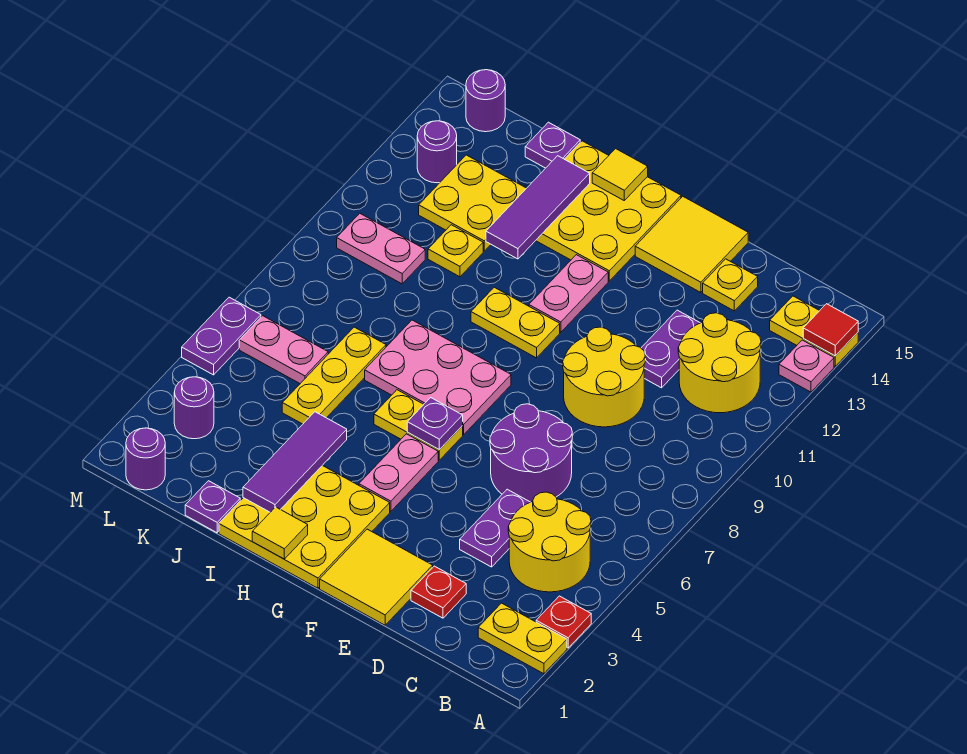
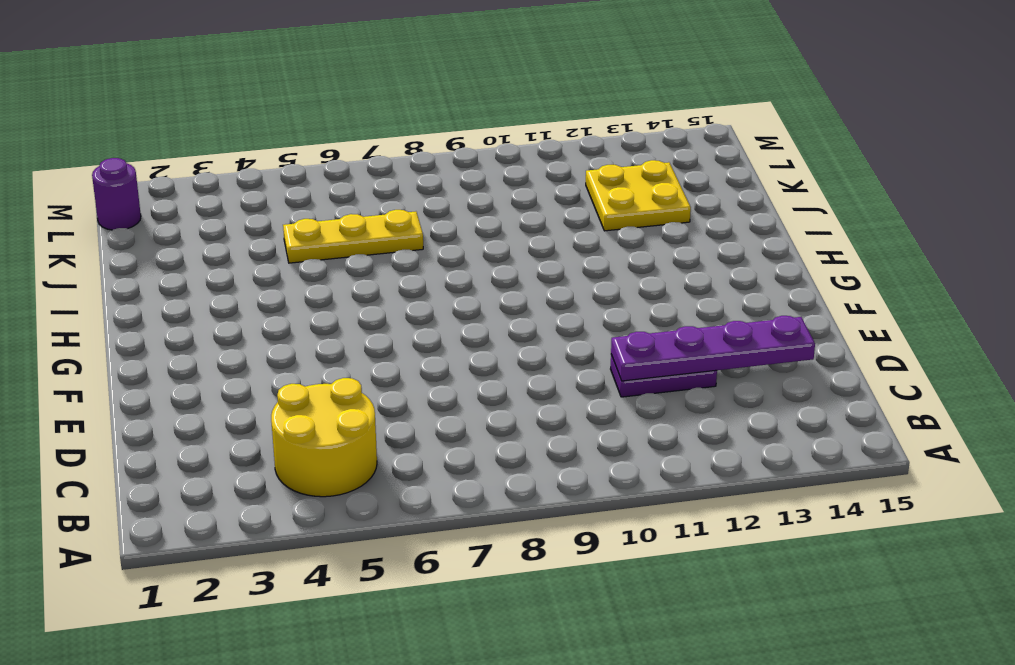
purple 1x4 plate [611,316,815,381] -> none
none -> yellow 1x2 plate [478,603,567,674]
none -> red 1x1 plate [536,596,591,648]
none -> pink 1x1 plate [779,340,834,392]
none -> yellow 1x2 plate [770,296,858,366]

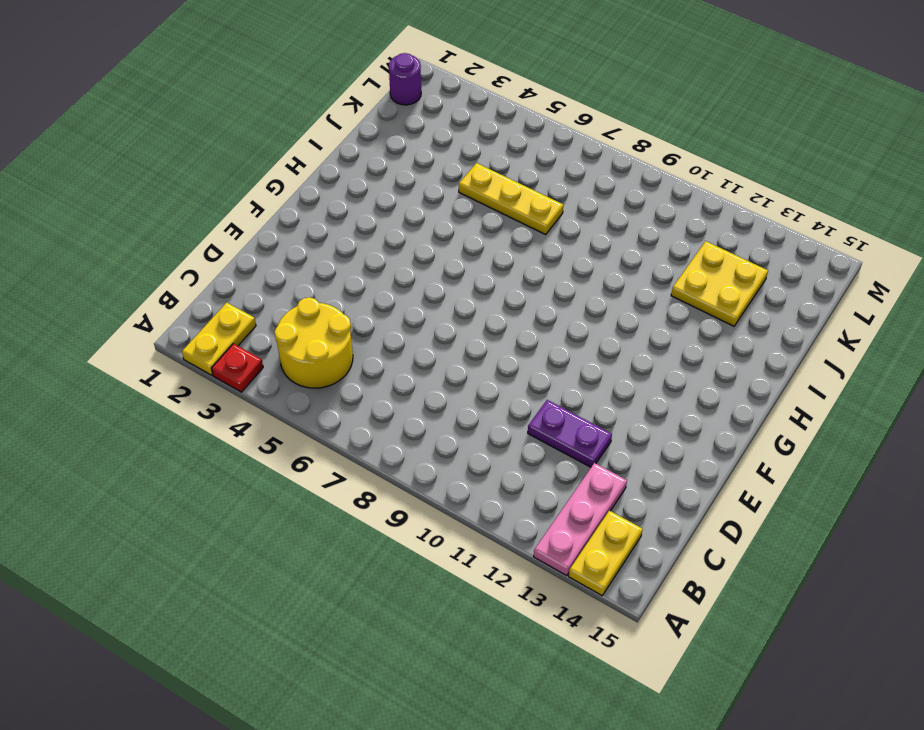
pink 1x3 plate [534,463,627,576] -> pink 1x1 plate [779,340,834,392]
none -> yellow 2x2 round brick [678,313,761,413]
none -> red 1x1 plate [411,566,466,618]
none -> purple 1x2 plate [460,489,530,567]
none -> purple 2x2 round brick [490,404,572,502]

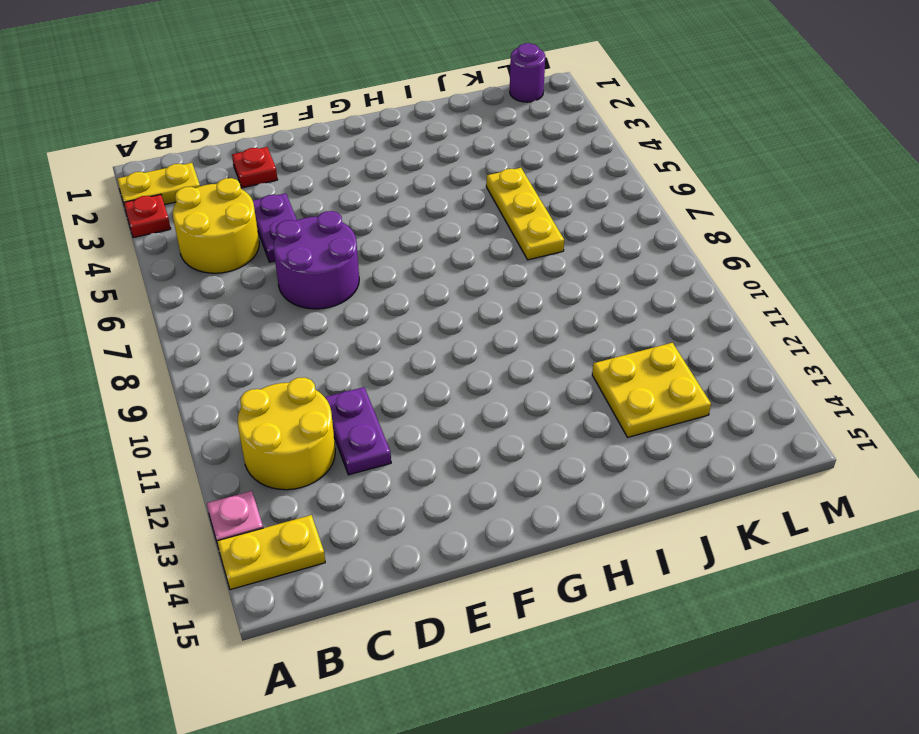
none -> yellow 2x2 round brick [563,327,645,427]
none -> yellow 1x1 plate [703,259,758,311]
none -> yellow 2x2 tile [320,529,433,625]
none -> yellow 2x2 tile [635,196,748,293]

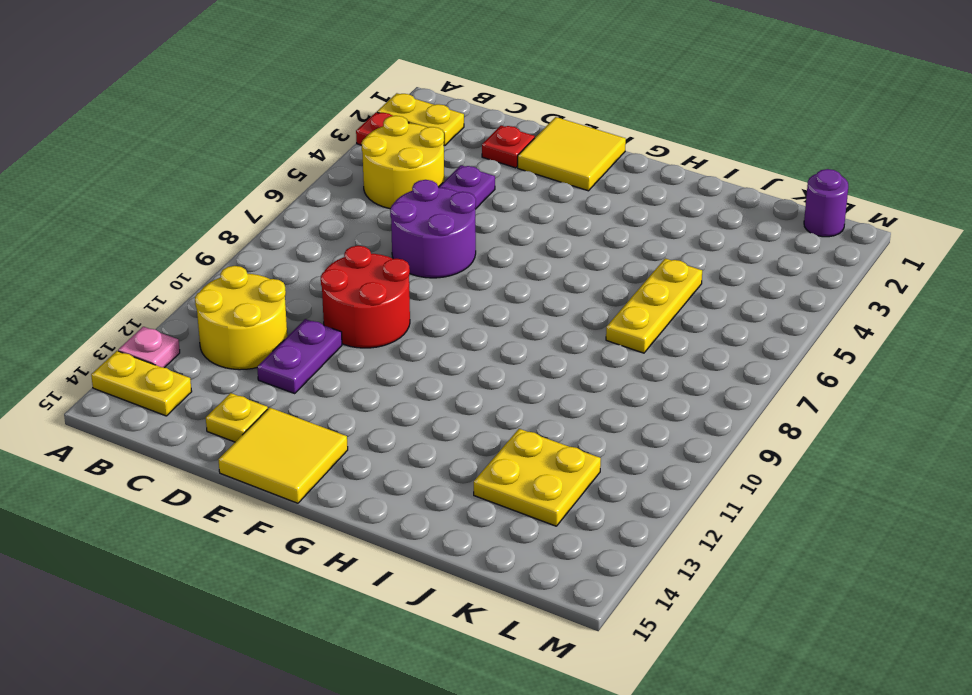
red 2x2 round brick [321,246,410,348] -> yellow 2x2 round brick [563,327,645,427]
none -> yellow 3x3 plate [219,465,390,588]
none -> pink 1x2 plate [359,434,438,511]
none -> yellow 1x2 plate [374,390,463,460]
none -> pink 2x3 plate [365,320,511,435]

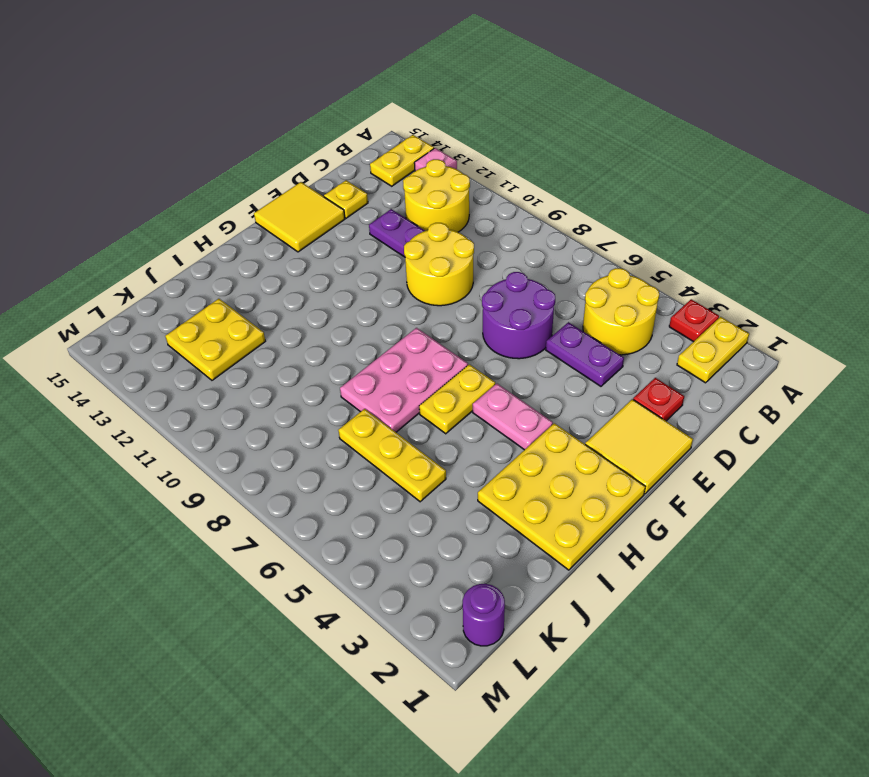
none -> yellow 1x2 plate [471,287,560,358]
none -> pink 1x2 plate [529,255,608,332]
none -> yellow 3x3 plate [536,141,681,281]
none -> purple 1x1 plate [185,481,240,533]

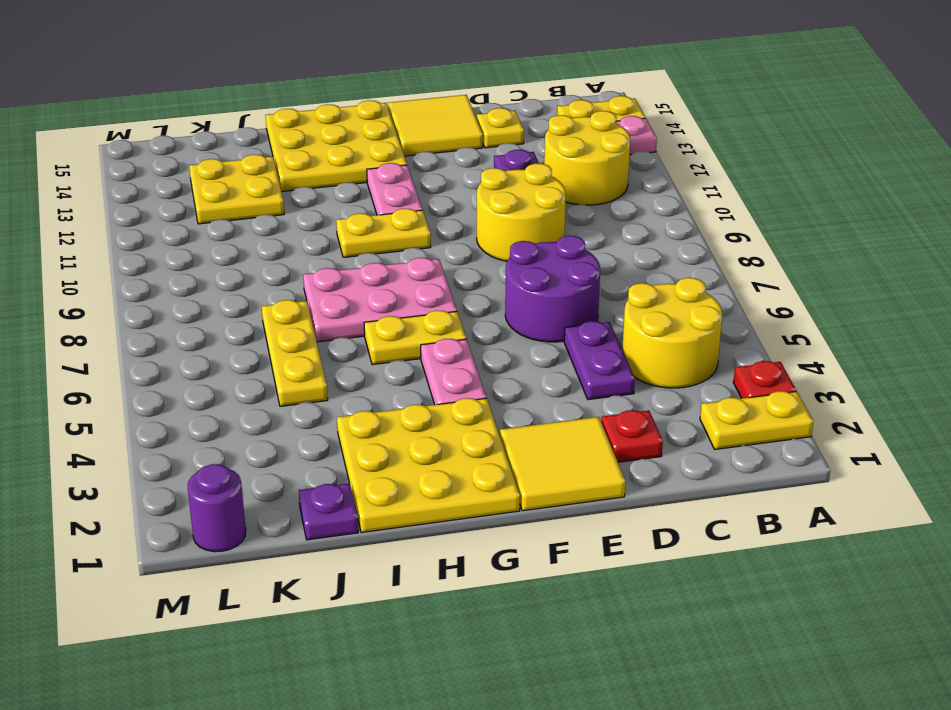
none -> yellow 1x1 plate [428,225,483,277]
none -> purple 1x1 plate [525,122,580,168]
none -> pink 1x2 plate [239,316,328,383]
none -> pink 1x2 plate [337,213,425,284]

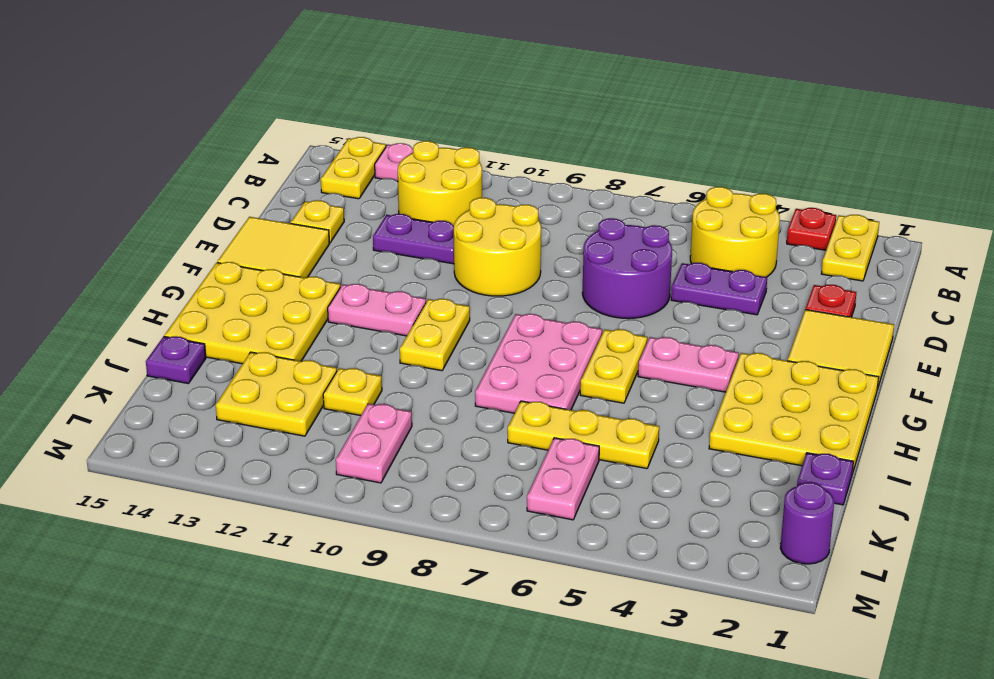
none -> purple 1x1 round brick [174,377,214,439]
none -> purple 1x1 round brick [417,121,457,183]
none -> purple 1x1 round brick [466,70,505,132]
none -> purple 1x2 plate [182,297,261,375]

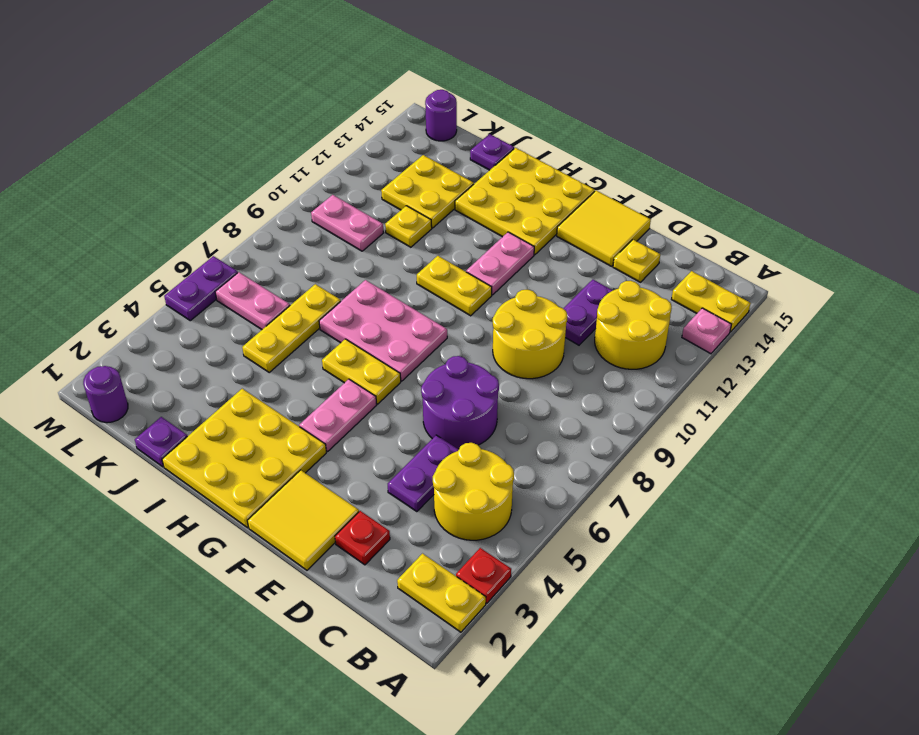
none -> purple 1x1 round brick [174,377,214,439]
none -> purple 1x1 round brick [417,121,457,183]
none -> red 1x1 tile [803,304,858,356]
none -> purple 1x1 plate [407,398,463,450]

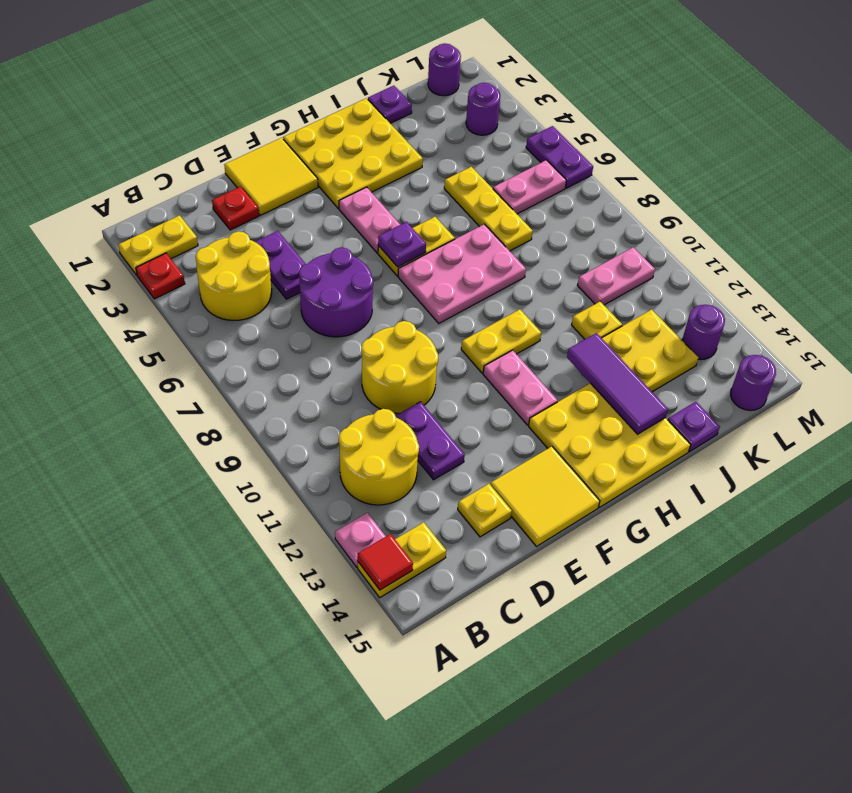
none -> yellow 1x1 tile [252,507,308,559]
none -> yellow 1x1 tile [592,149,648,200]
none -> purple 1x3 tile [243,412,347,512]

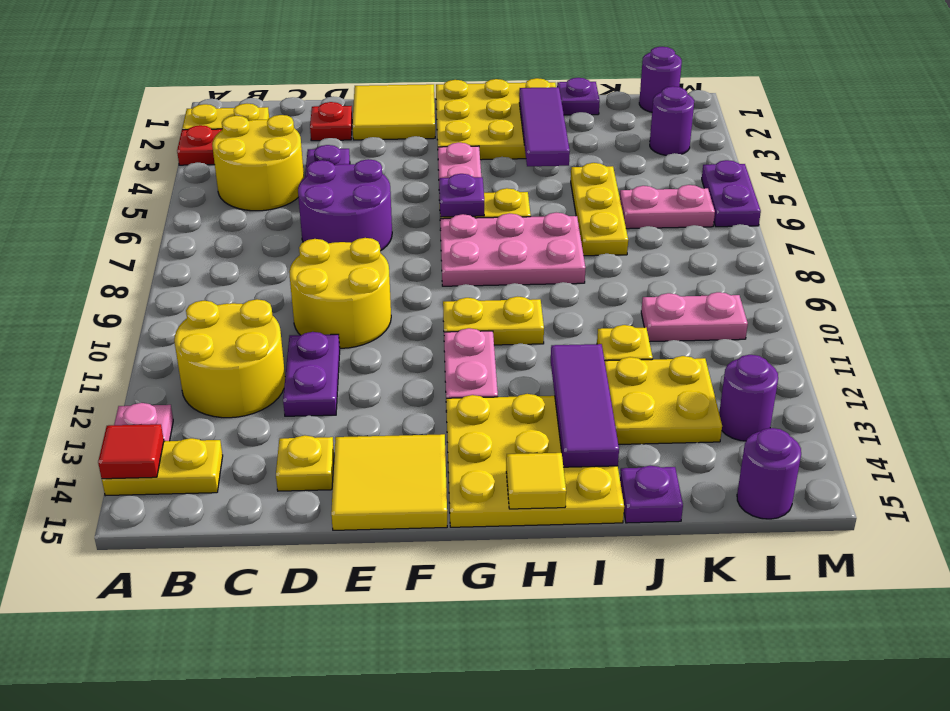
none -> yellow 1x1 tile [252,507,308,559]

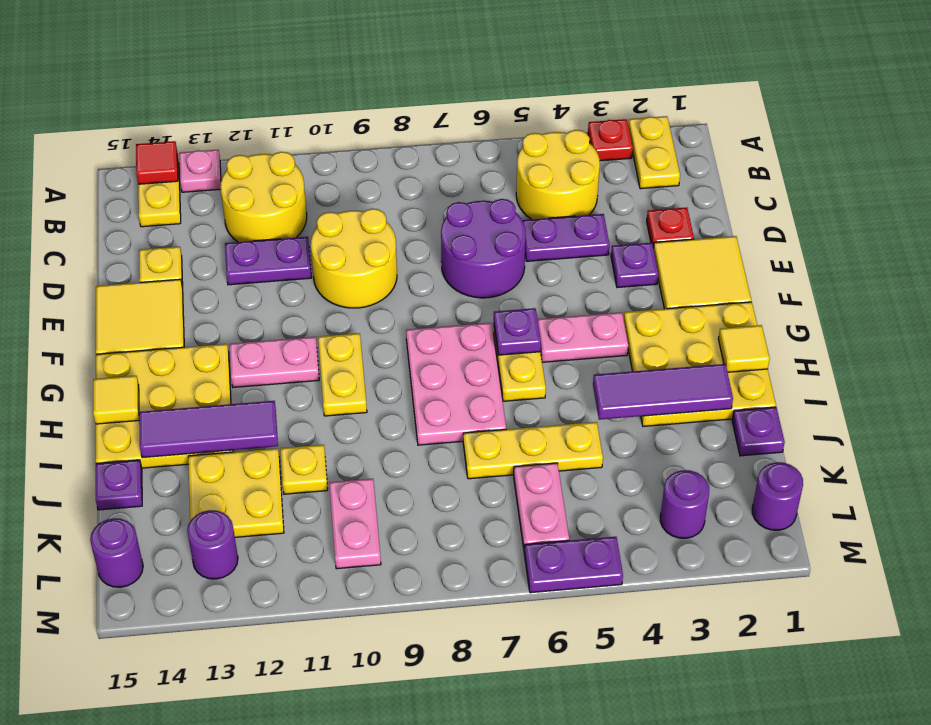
purple 1x1 plate [611,243,658,288] -> none

